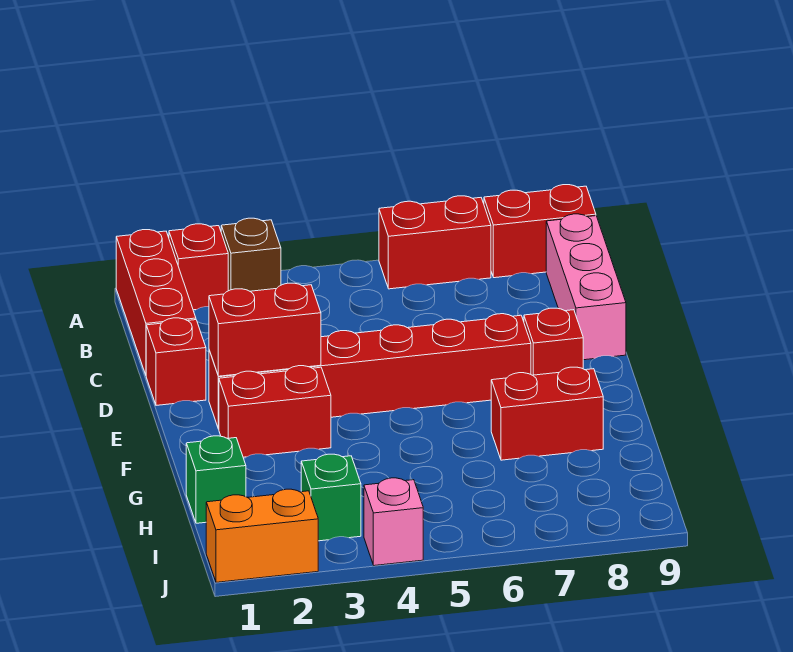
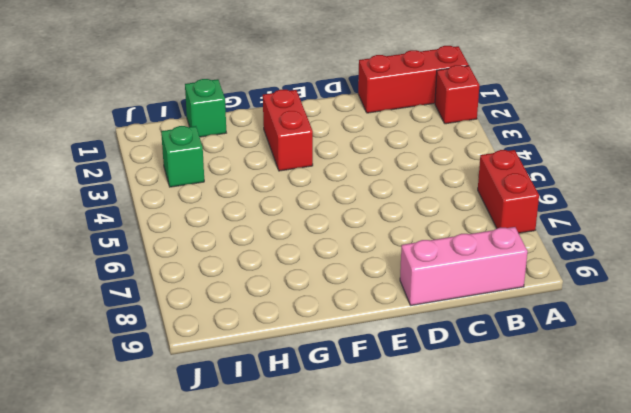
none -> brown 1x1 brick [221,218,281,291]
none -> red 1x2 brick [484,185,596,278]
none -> red 1x1 brick [146,318,206,405]

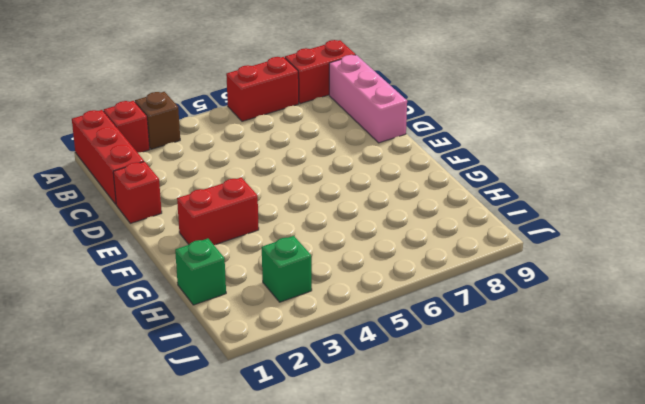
none -> red 1x6 brick [209,314,531,429]
none -> red 1x1 brick [524,308,583,375]
none -> red 1x2 brick [491,367,603,460]

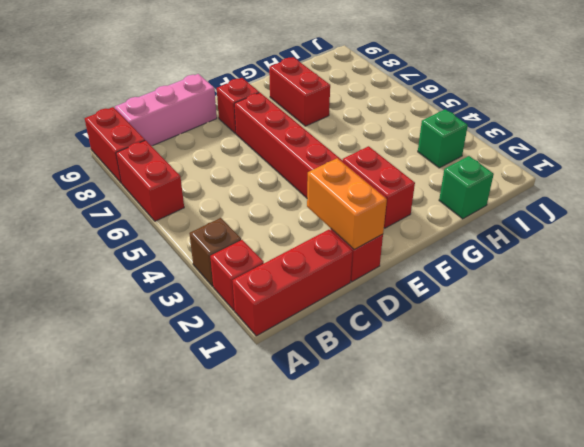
orange 1x2 brick [307,158,387,249] -> orange 1x2 brick moved to [206,489,318,582]
none -> pink 1x1 brick [364,478,423,566]
none -> red 1x2 brick [209,283,321,376]

